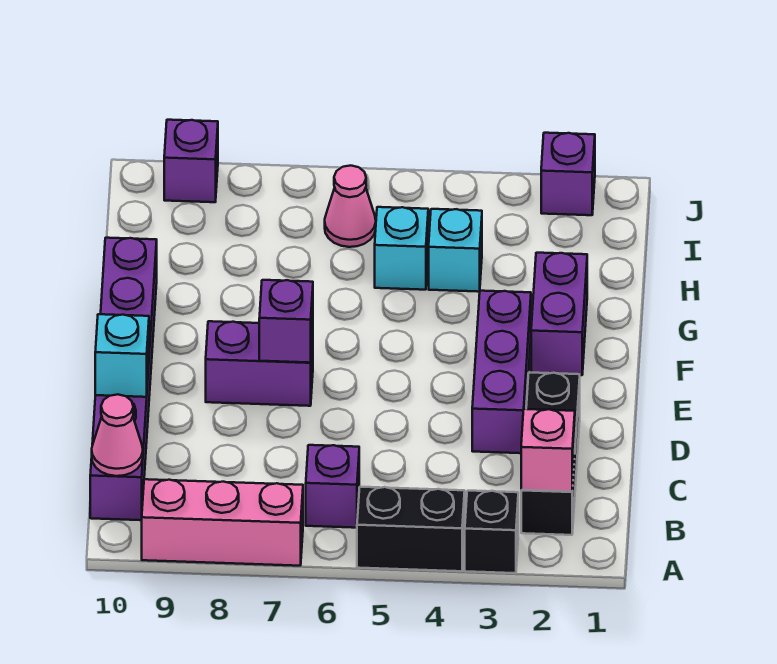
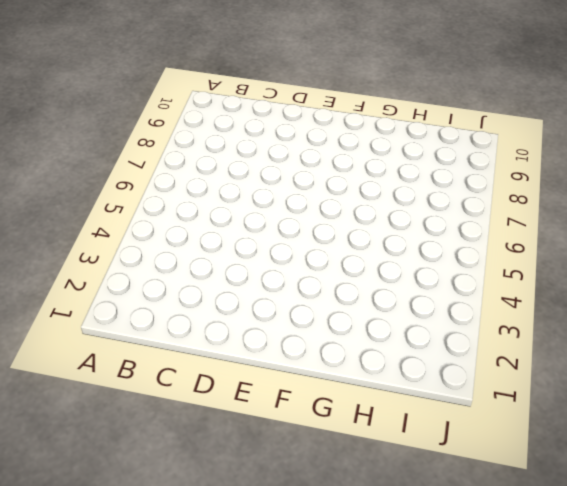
none -> black 1x1 brick [465,491,518,573]
none -> black 1x2 brick [357,487,465,571]
none -> pink 1x3 brick [142,479,303,566]

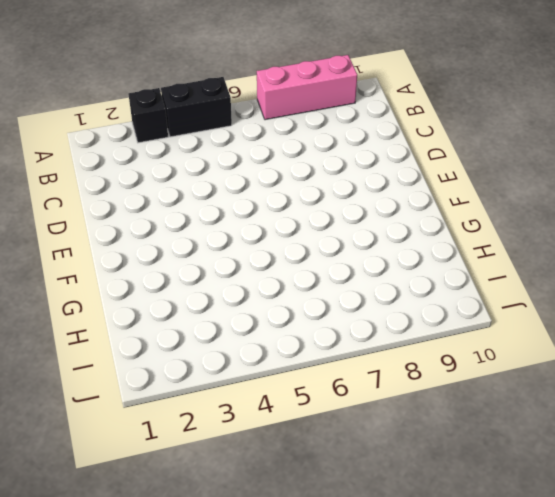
none -> black 1x3 brick [521,372,580,535]
none -> purple 1x1 brick [306,445,359,528]
none -> purple 1x6 brick [90,238,157,520]

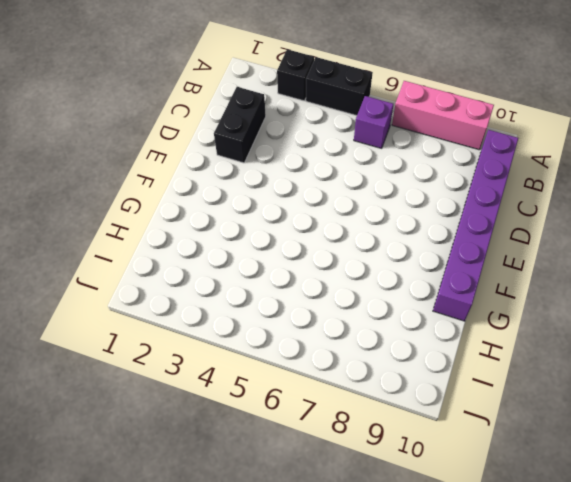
black 1x2 brick [214,87,266,163] -> black 1x3 brick [521,372,580,535]
none -> purple 1x3 brick [472,291,531,453]
none -> purple 1x2 brick [206,321,313,406]
none -> purple 1x2 brick [531,253,587,375]

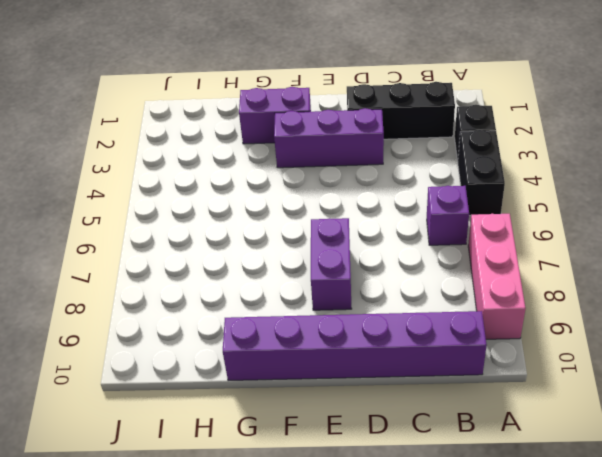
none -> cyan 1x1 brick [429,209,482,292]
none -> cyan 1x1 brick [375,207,428,290]
none -> pink 1x1 cone [325,166,376,247]

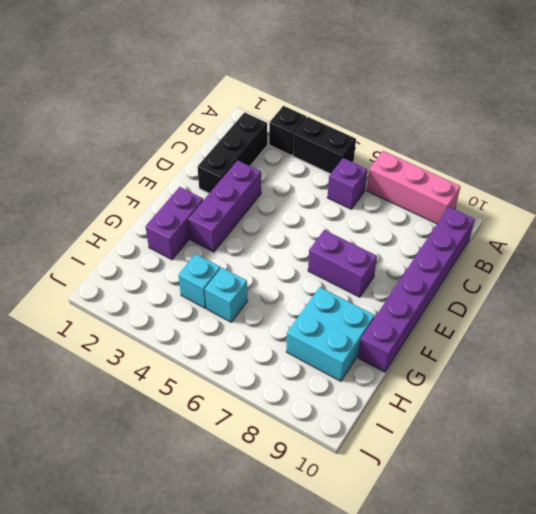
cyan 2x2 brick [286,287,375,381] -> none
none -> pink 1x1 cone [325,166,376,247]
none -> purple 1x1 brick [541,133,595,215]
none -> purple 1x1 brick [164,120,218,202]

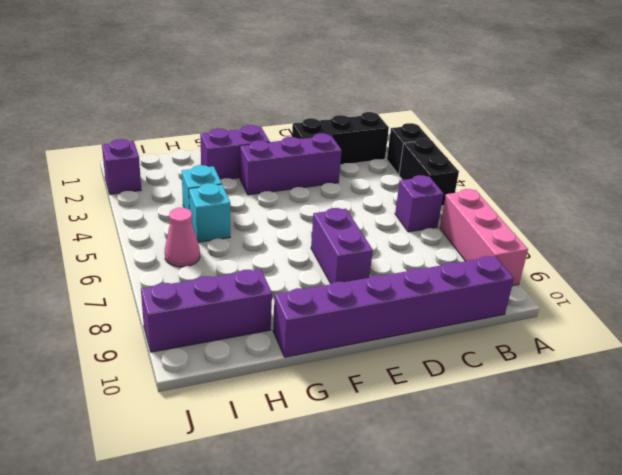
purple 1x3 brick [141,269,272,352] -> purple 1x1 brick [164,120,218,202]
none -> pink 1x1 brick [521,409,575,492]
none -> pink 1x1 cone [92,395,143,476]
none -> cyan 1x1 brick [95,314,149,397]

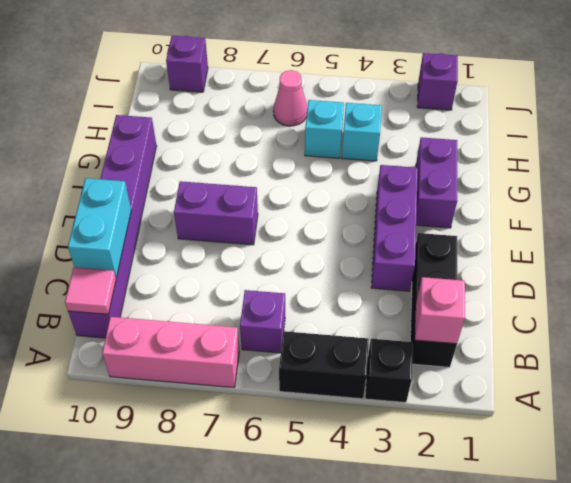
pink 1x1 tile [65,267,116,314] -> pink 1x1 cone [92,395,143,476]
cyan 1x2 brick [68,178,131,277] -> cyan 1x1 brick [95,314,149,397]
none -> purple 1x1 brick [259,280,313,363]

